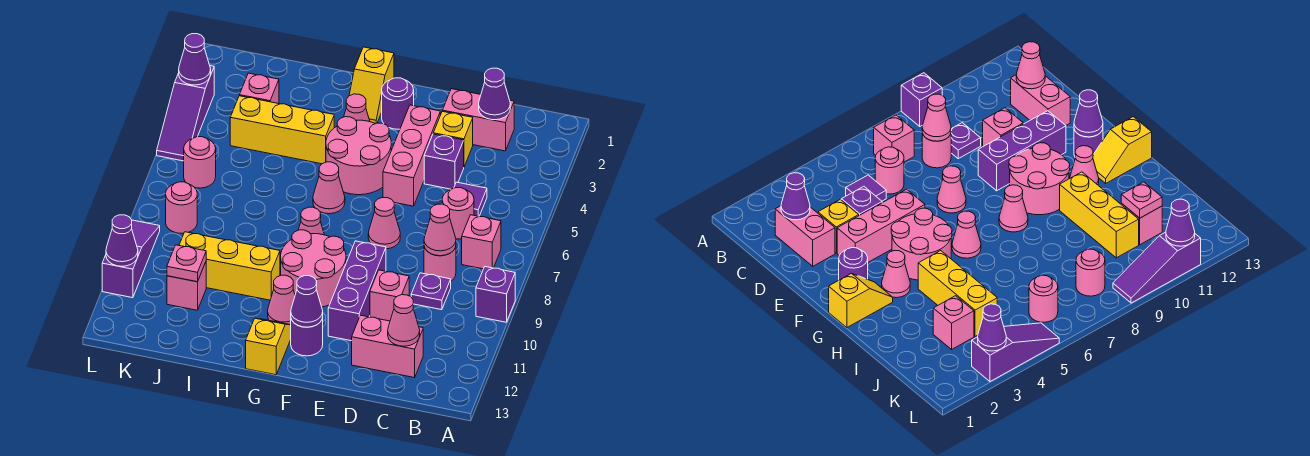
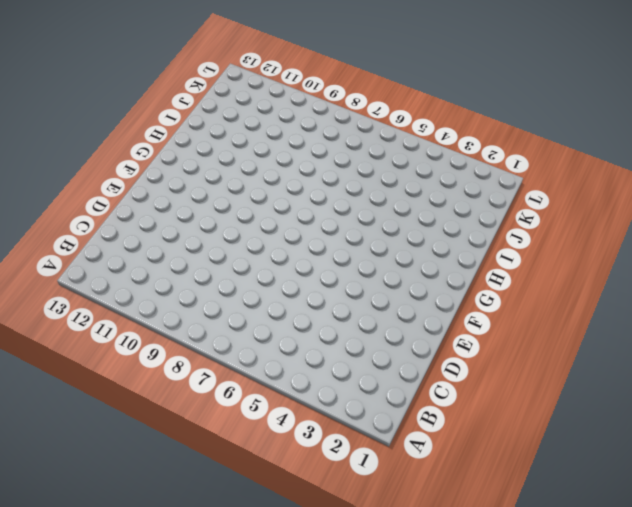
none -> purple 1x1 brick [476,267,515,322]
none -> pink 1x1 brick [462,215,501,269]
none -> pink 1x2 brick [442,89,514,151]
none -> purple 1x1 tile [454,182,487,216]

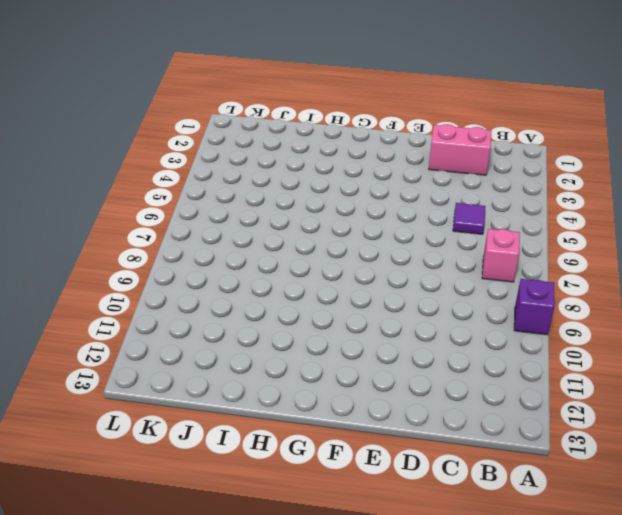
none -> pink 1x1 round brick [442,188,474,239]
none -> pink 1x1 round brick [424,247,456,281]
none -> purple 1x1 plate [411,273,451,310]
none -> pink 1x2 brick [352,315,423,378]

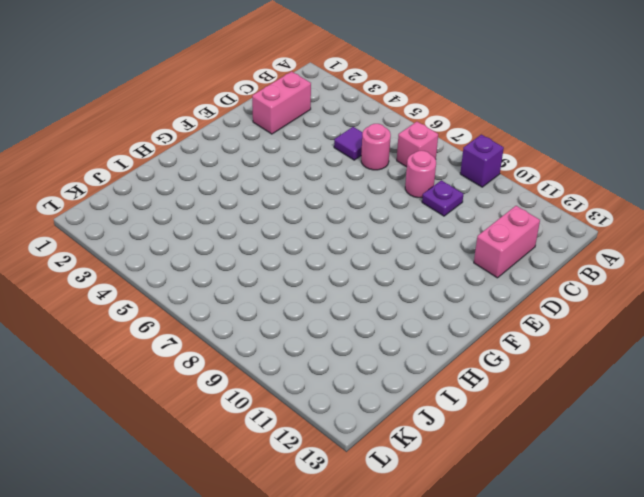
none -> yellow 1x1 brick [433,111,473,167]
none -> purple 1x1 brick [424,134,464,189]
none -> pink 1x1 brick [370,270,409,321]
none -> pink 1x3 brick [383,105,440,206]

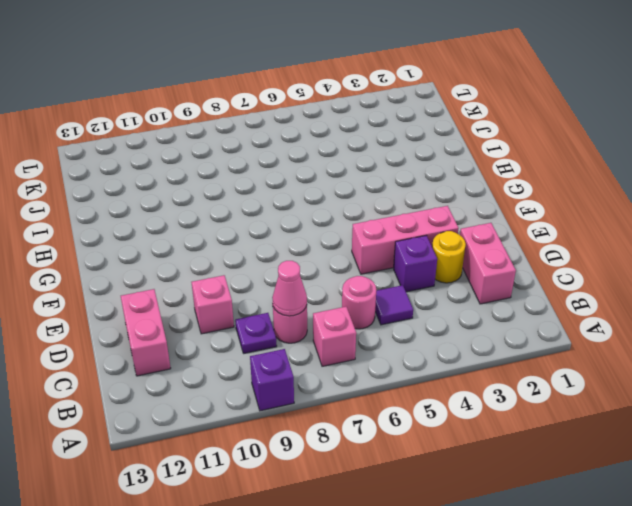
yellow 1x1 round brick [432,231,466,283] -> yellow 1x1 brick [433,111,473,167]
none -> pink 1x1 cone [368,198,400,249]
none -> purple 1x3 brick [328,241,386,341]
none -> purple 1x1 round brick [382,78,414,129]
none -> pink 2x2 round brick [326,117,391,195]

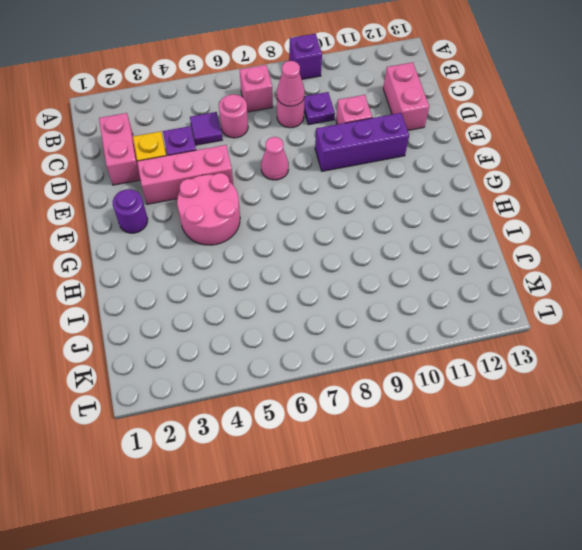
none -> pink 2x2 round brick [281,230,346,307]
none -> purple 1x1 round brick [291,318,323,356]
none -> yellow 1x2 slope [349,47,394,124]
none -> pink 1x1 cone [344,94,370,122]

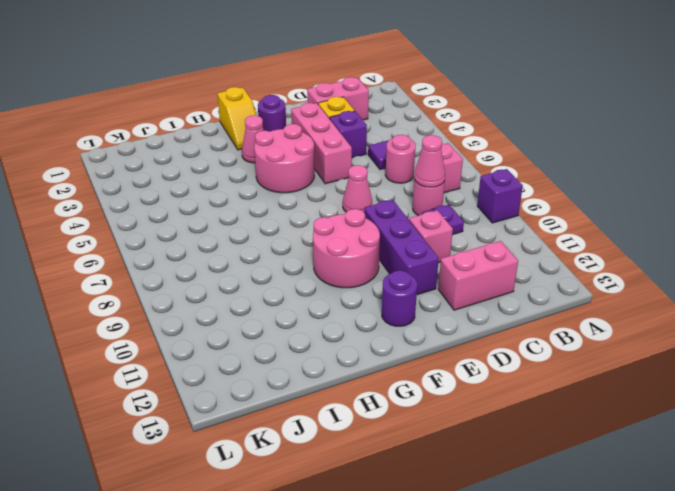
none -> pink 1x1 cone [313,162,345,214]
none -> pink 1x1 cone [298,207,324,235]
none -> pink 1x1 cone [268,275,295,325]
none -> yellow 1x2 slope [246,318,291,375]

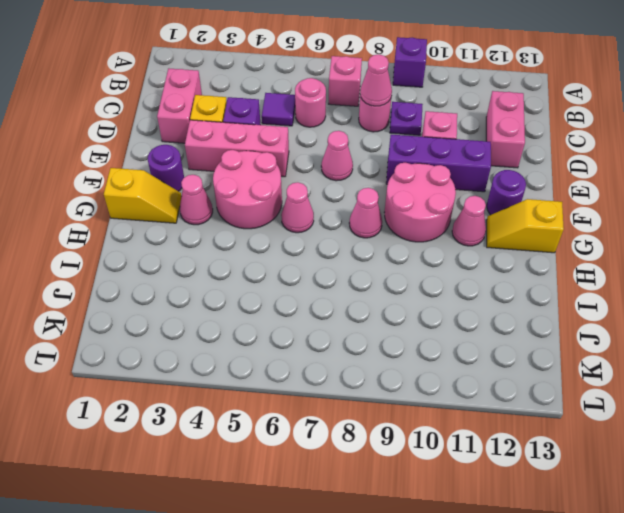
none -> yellow 1x3 brick [230,96,334,164]
none -> yellow 1x3 brick [179,232,280,300]
none -> pink 1x1 brick [239,73,279,104]
none -> pink 1x1 brick [167,262,206,310]

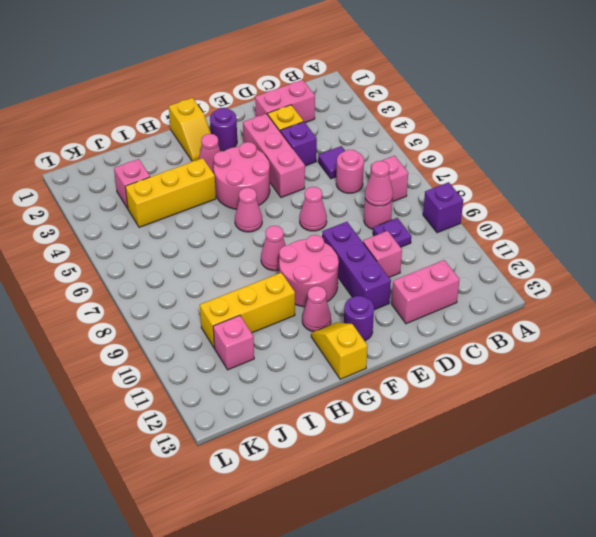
none -> pink 1x1 round brick [184,137,216,188]
none -> pink 1x1 round brick [166,182,197,233]
none -> purple 1x3 slope [157,66,214,161]
none -> purple 1x3 slope [102,220,160,298]

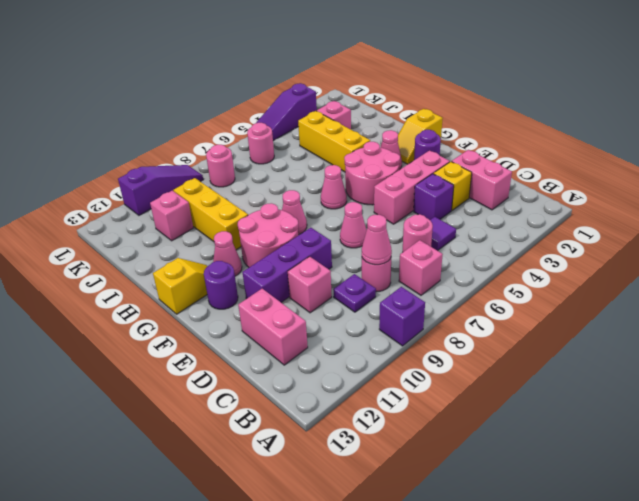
none -> purple 1x1 cone [479,68,510,120]
none -> pink 1x1 cone [388,295,420,346]
none -> purple 1x1 cone [291,276,323,327]
none -> pink 1x1 plate [167,245,206,282]

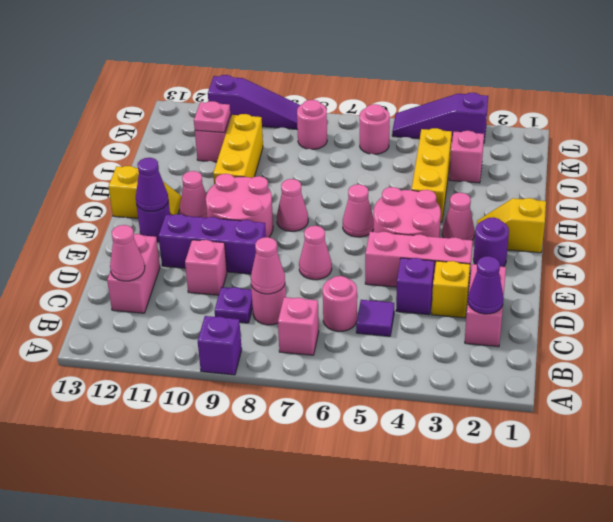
none -> purple 1x1 cone [179,34,211,85]
none -> purple 1x1 cone [106,215,138,266]

